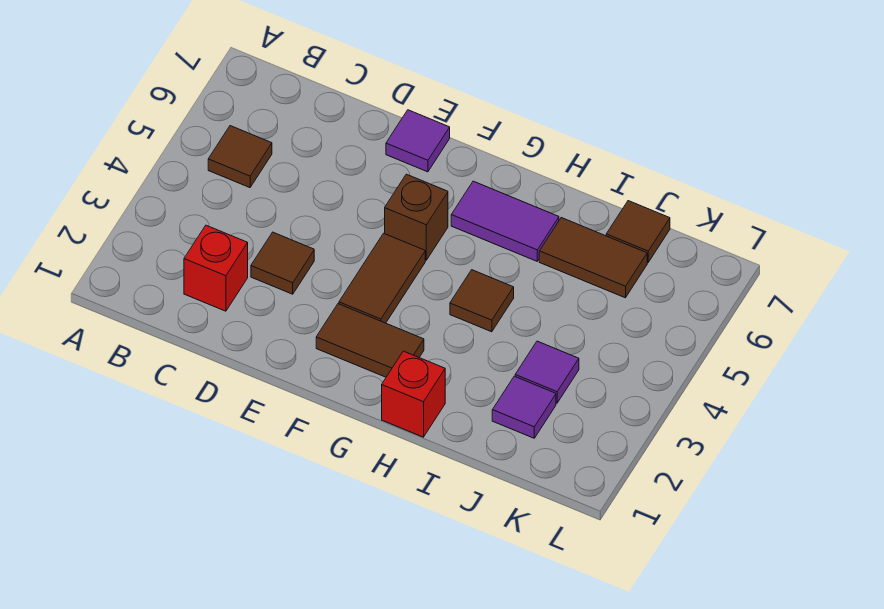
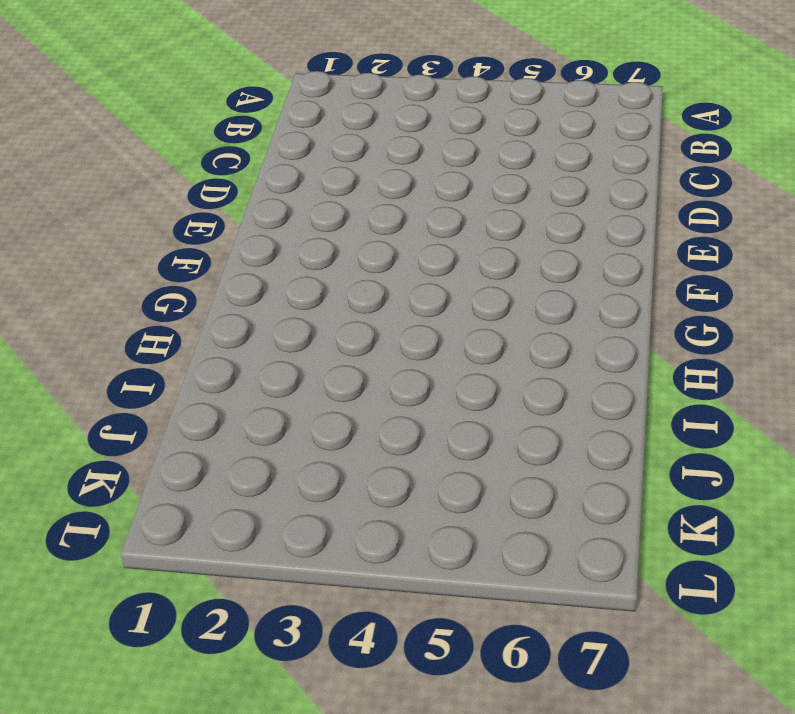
none -> brown 1x1 tile [208,126,272,188]
none -> red 1x1 brick [184,225,248,311]
none -> brown 1x1 tile [251,232,314,294]

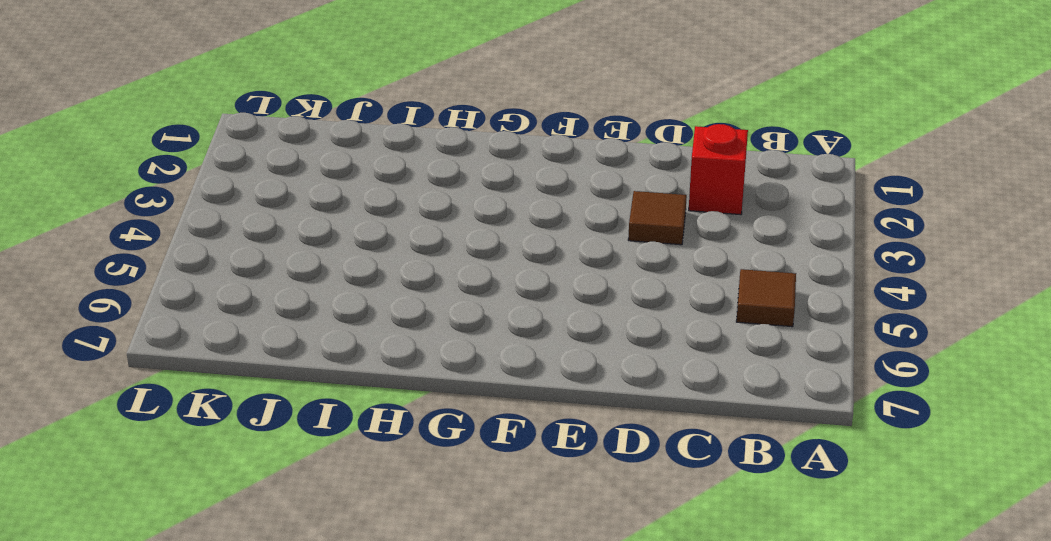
none -> purple 1x1 tile [386,110,450,172]
none -> brown 1x2 tile [316,304,424,377]
none -> brown 1x2 tile [339,233,425,323]

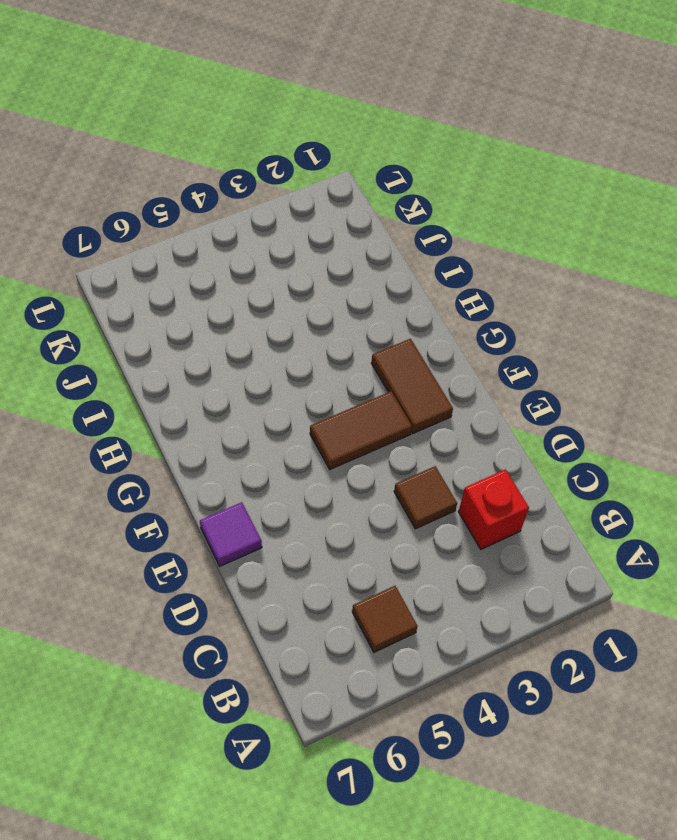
none -> brown 1x1 brick [385,174,448,260]
none -> purple 1x2 tile [451,181,559,261]
none -> red 1x1 brick [382,351,445,437]

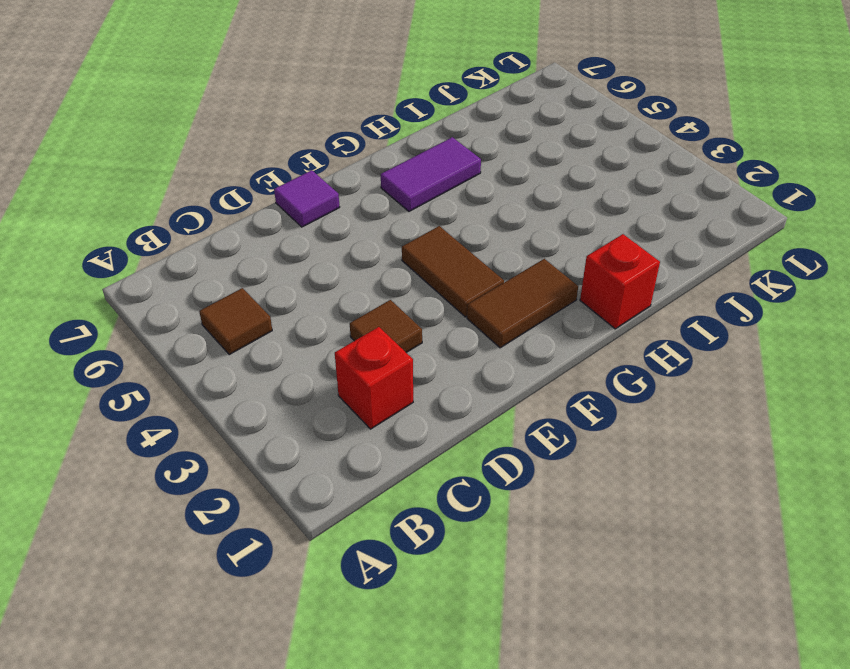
none -> brown 1x1 brick [385,174,448,260]
none -> brown 1x1 tile [450,270,514,332]
none -> brown 1x2 tile [539,218,647,298]

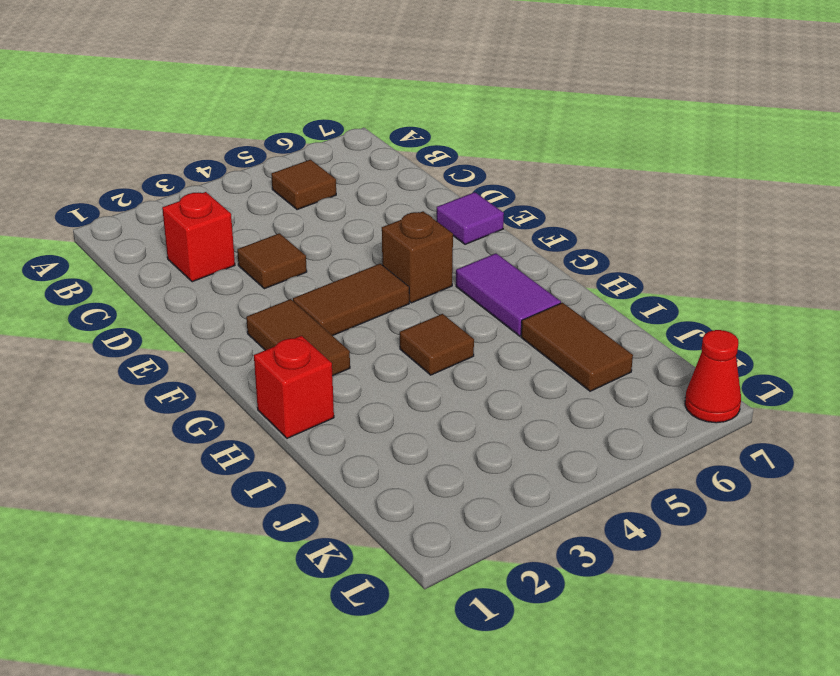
red 1x1 cone [685,330,741,423] -> none
none -> purple 1x1 tile [492,376,556,438]
none -> purple 1x1 tile [515,341,579,403]
none -> brown 1x1 tile [606,201,670,263]

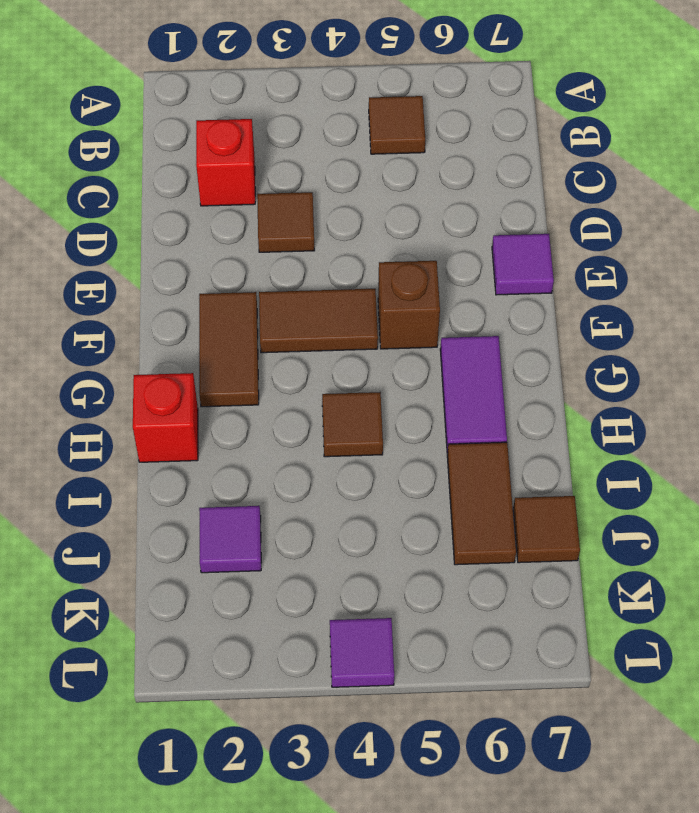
purple 1x1 tile [330,618,394,687] -> purple 1x1 tile moved to [515,341,579,403]

